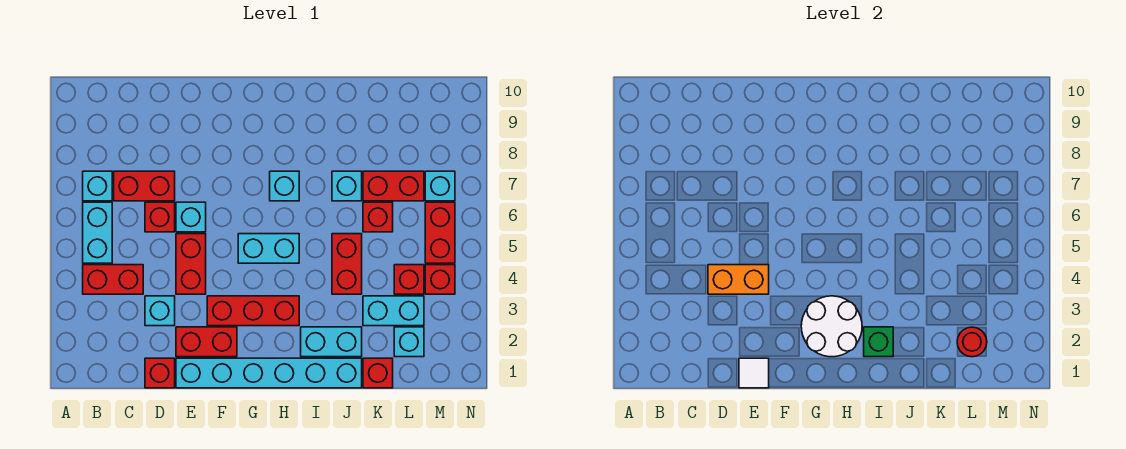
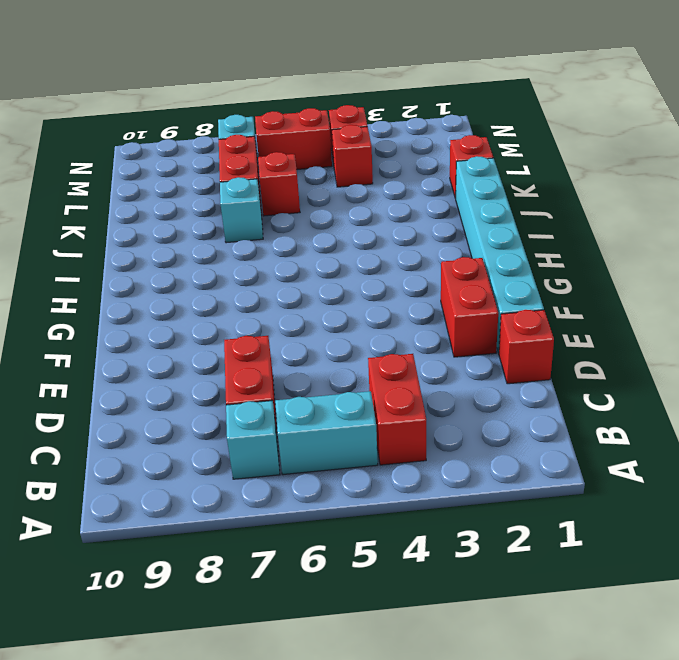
none -> cyan 1x1 brick [145,296,175,326]
none -> red 1x1 brick [145,202,175,232]
none -> red 1x2 brick [176,234,206,294]
none -> cyan 1x1 brick [176,202,206,232]

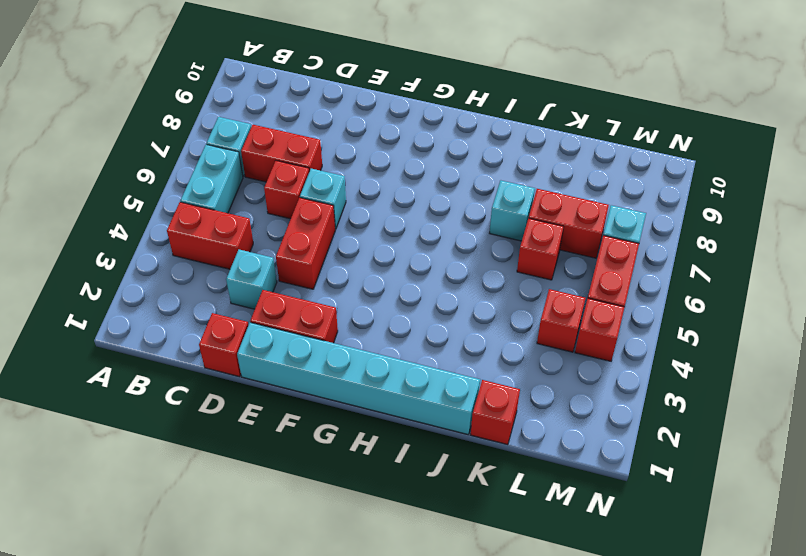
none -> red 1x3 brick [207,296,299,326]
none -> cyan 1x2 brick [238,234,299,263]
none -> cyan 1x1 brick [270,171,299,201]
none -> cyan 1x2 brick [301,327,362,357]

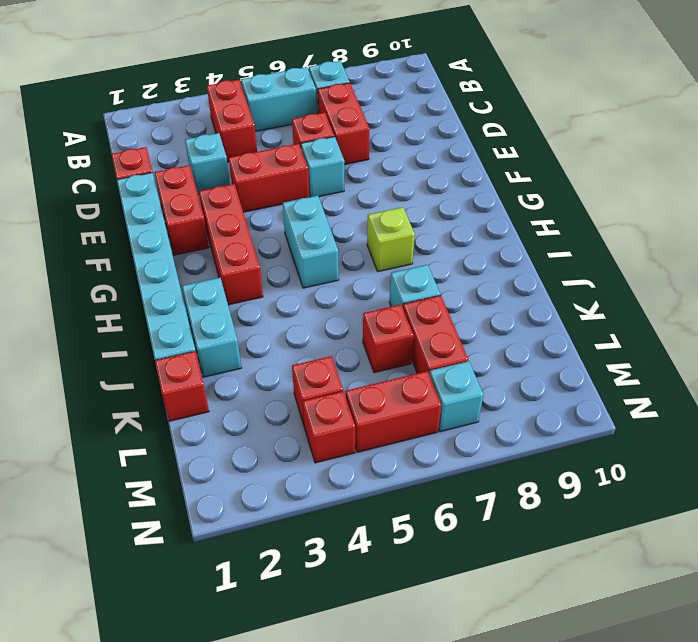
lime 1x1 brick [367,207,415,272] -> cyan 1x1 brick [270,171,299,201]
none -> red 1x2 brick [332,234,362,294]
none -> cyan 1x2 brick [363,296,424,326]
none -> cyan 1x1 brick [394,327,424,357]
none -> orange 1x2 brick [708,265,769,294]

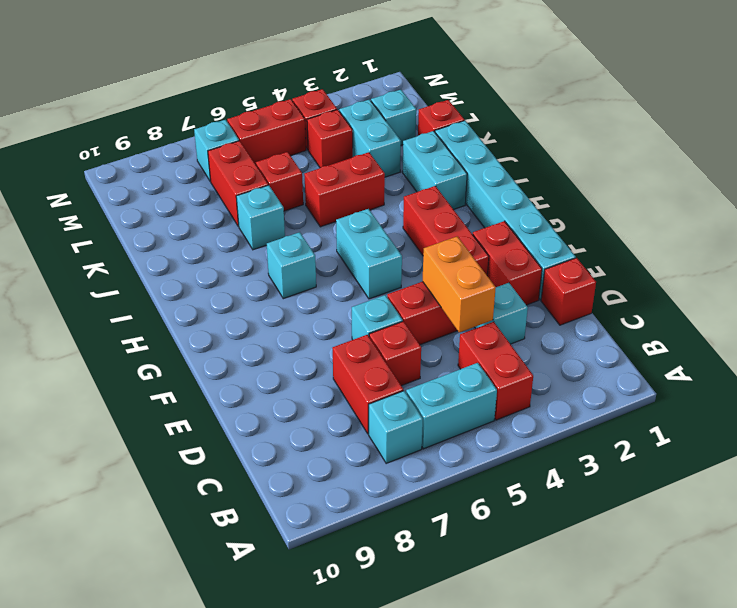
none -> white 1x1 tile [739,358,769,388]
none -> white 2x2 round brick [801,296,862,357]
none -> green 1x1 brick [864,327,893,357]
none -> red 1x1 round brick [957,327,987,357]

